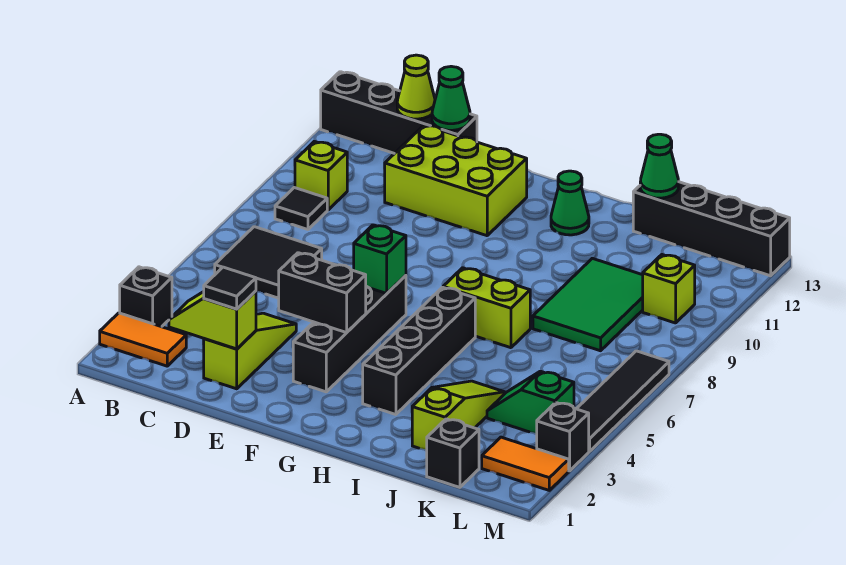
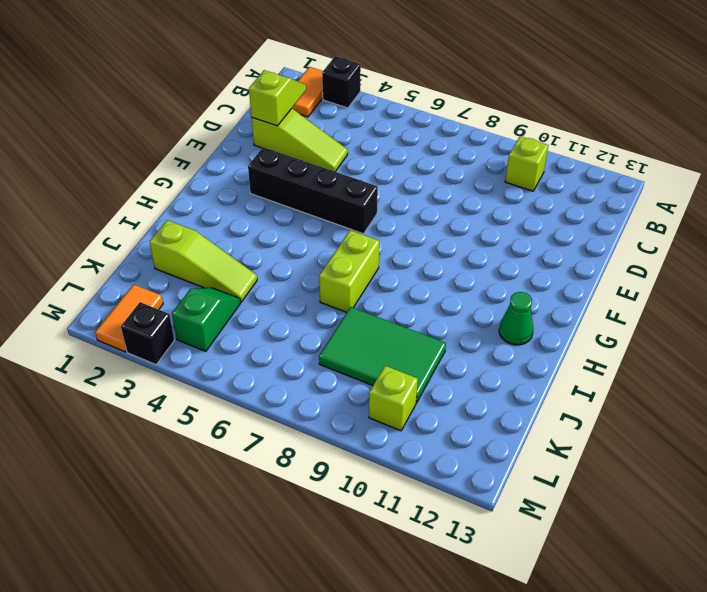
none -> black 1x4 brick [321,72,477,154]
none -> black 2x2 tile [215,227,322,298]
none -> black 1x1 tile [275,188,327,229]

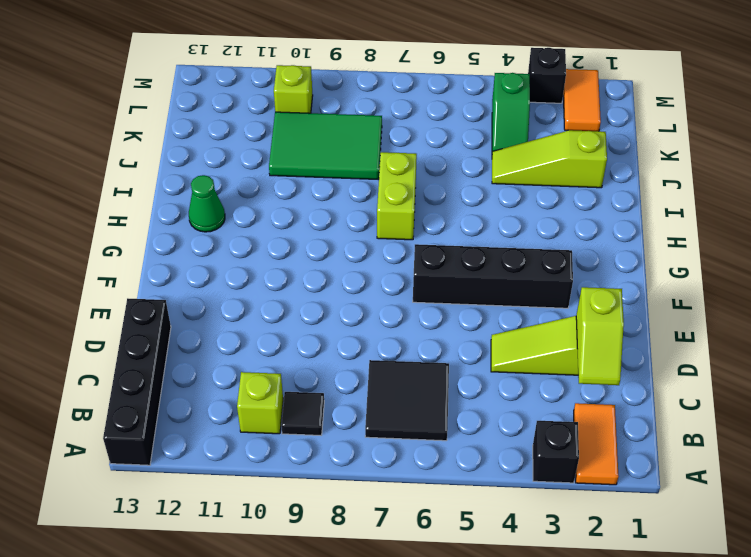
none -> lime 2x3 brick [385,125,527,236]
none -> black 1x4 brick [363,287,475,415]
none -> black 1x4 brick [633,182,790,276]

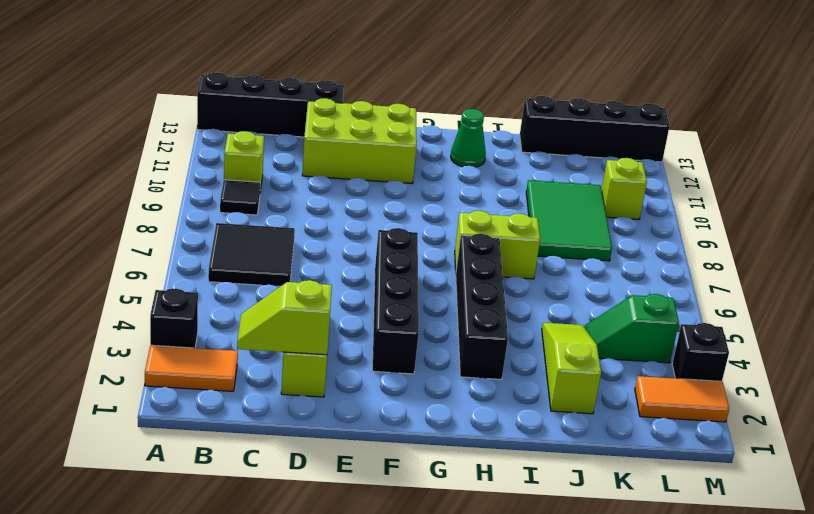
none -> black 1x1 brick [427,419,479,487]
none -> black 1x4 tile [577,351,669,451]
none -> lime 1x1 cone [397,55,435,119]

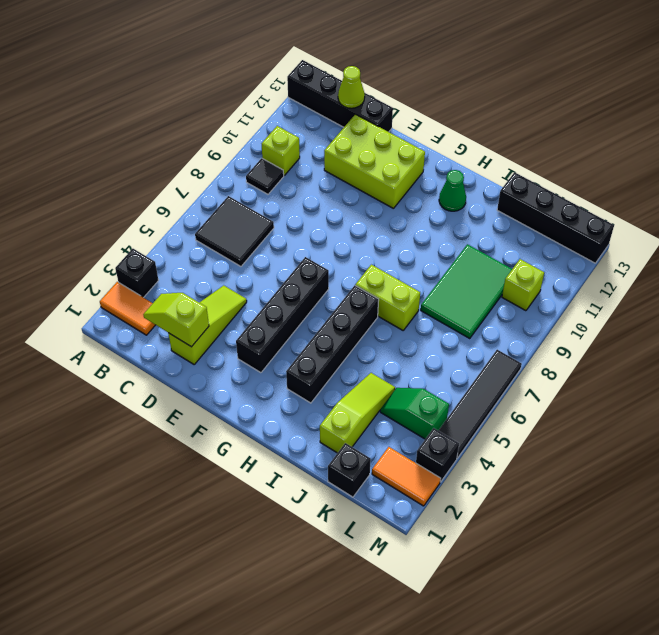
none -> green 1x1 cone [432,66,470,130]
none -> black 1x2 brick [279,253,366,333]
none -> green 1x1 brick [354,225,406,293]

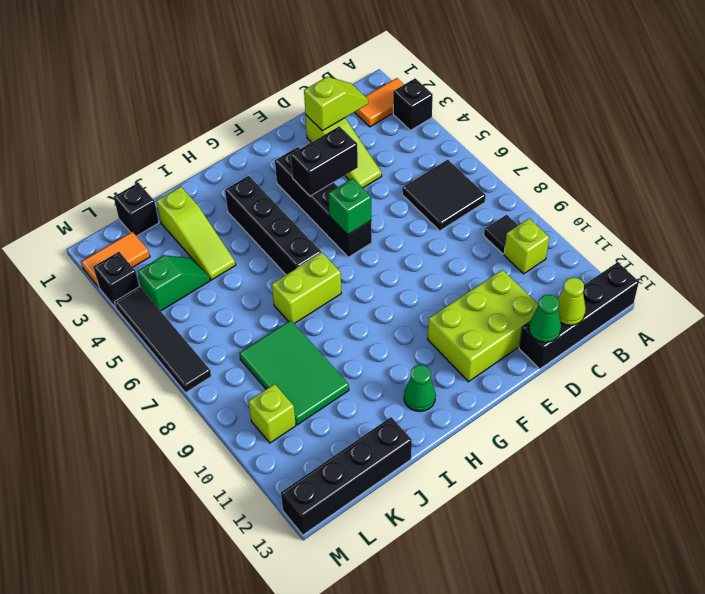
none -> green 1x1 cone [640,134,678,198]
none -> black 1x1 tile [204,267,256,309]

